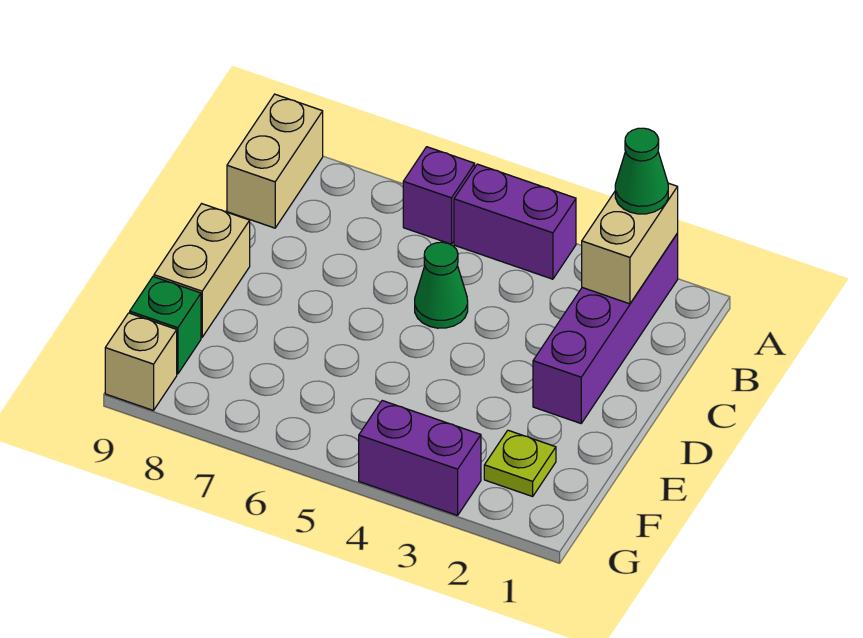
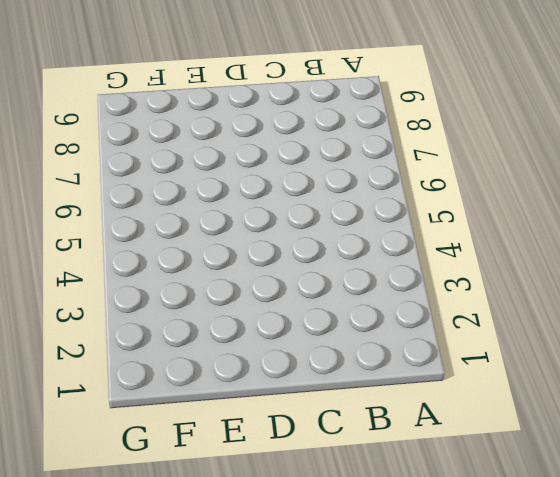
none -> purple 1x4 brick [533,234,678,423]
none -> purple 1x2 brick [454,164,576,279]
none -> purple 1x1 brick [403,147,475,244]

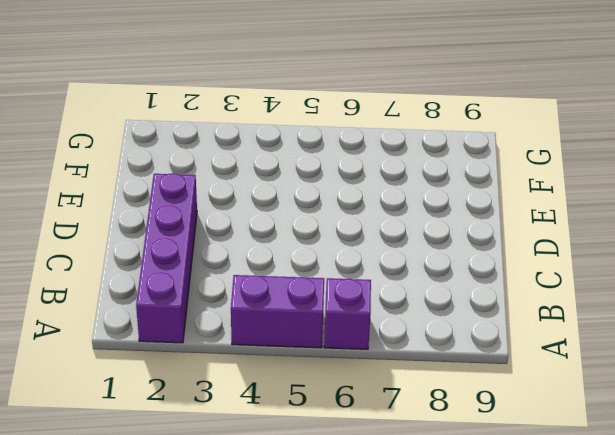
none -> tan 1x2 brick [227,94,323,228]
none -> green 1x1 cone [415,242,468,328]
none -> tan 1x2 brick [154,204,250,337]

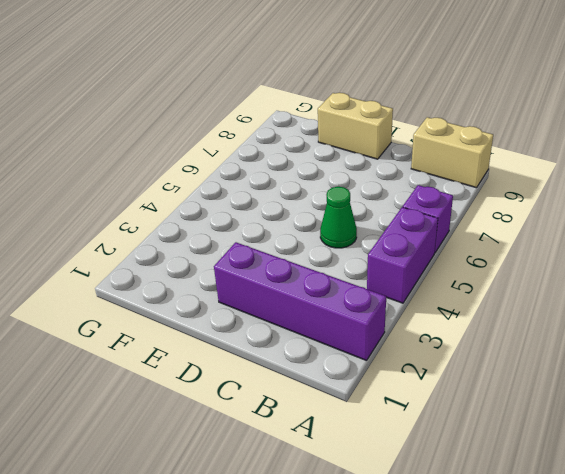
none -> lime 1x1 plate [484,430,556,496]
none -> green 1x1 brick [130,277,201,374]
none -> purple 1x2 brick [359,401,481,515]

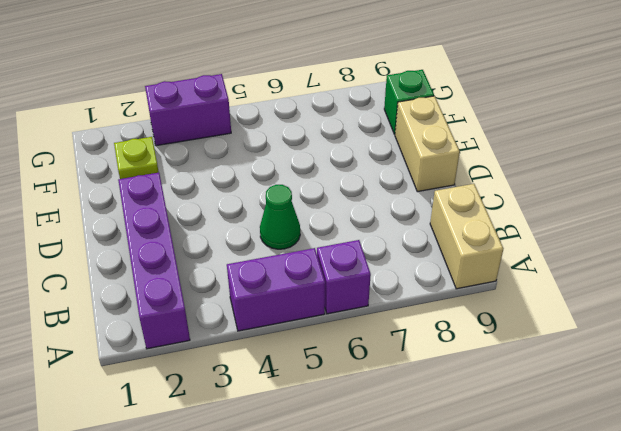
none -> tan 1x1 brick [105,313,177,410]
none -> tan 1x2 brick [582,183,678,304]
none -> green 1x1 cone [615,128,668,214]

